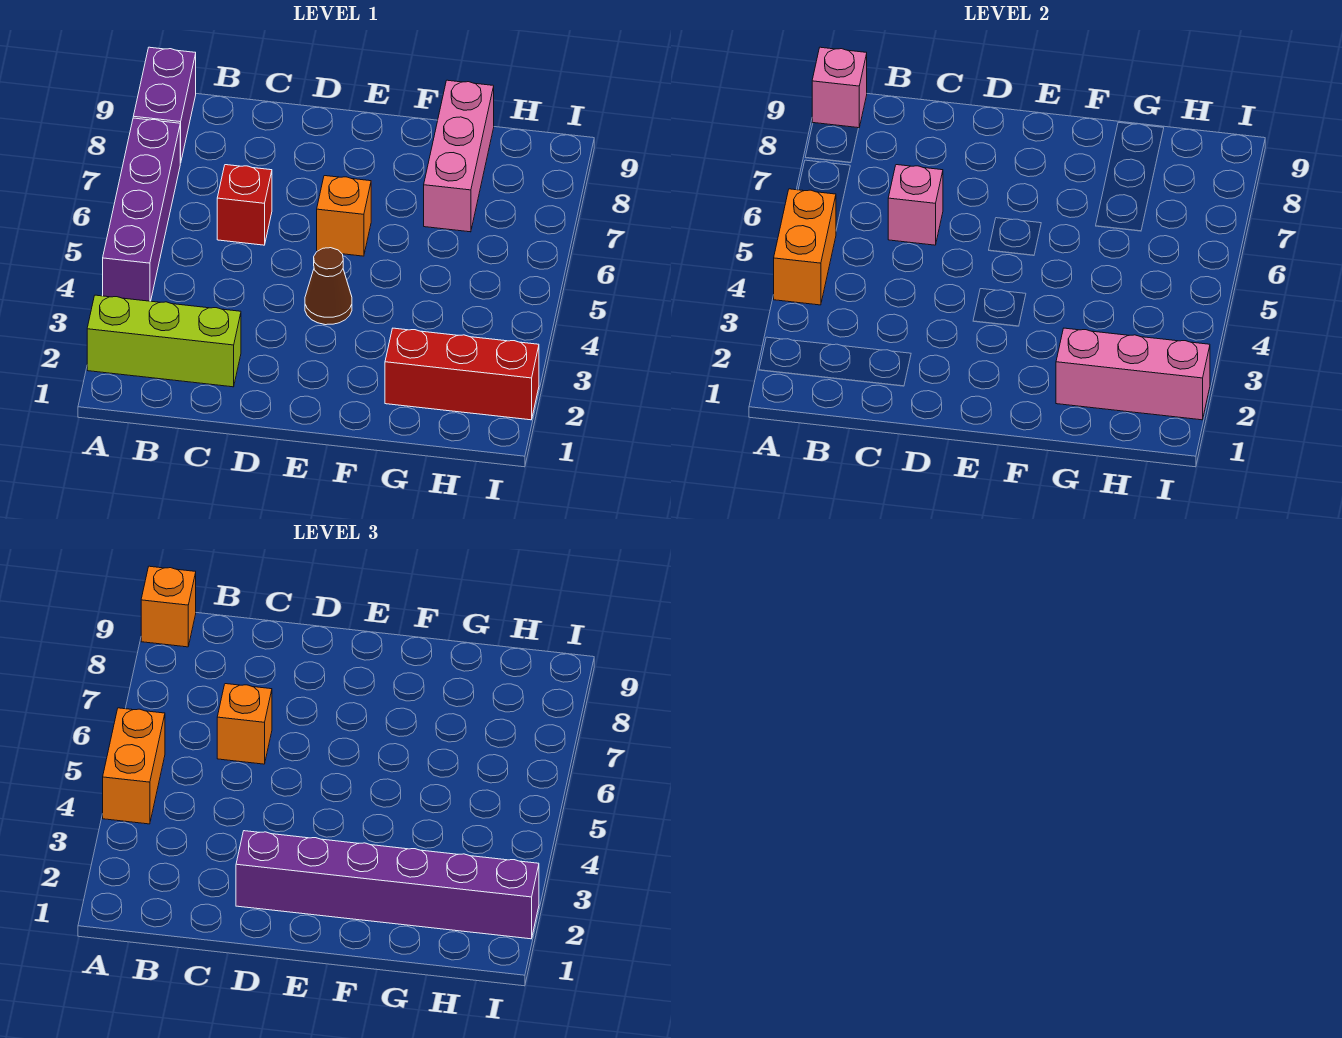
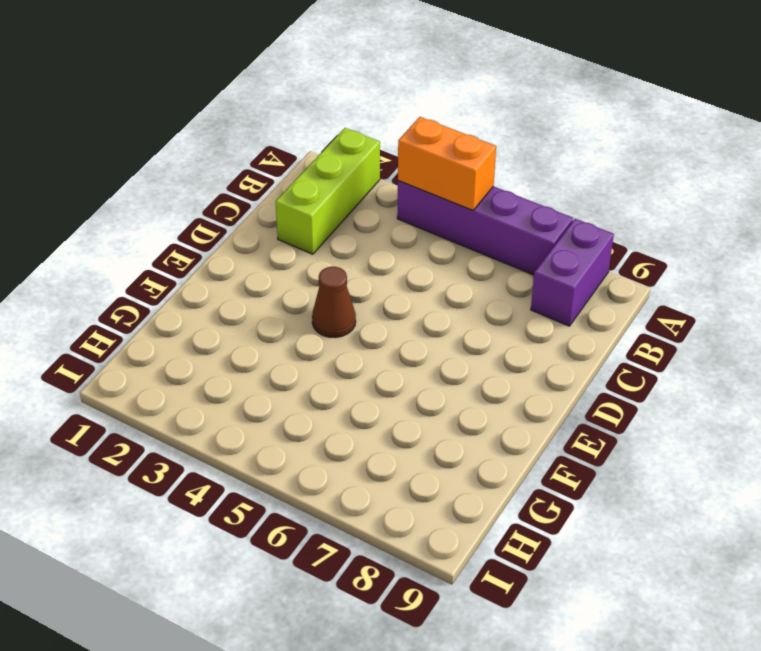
purple 1x2 brick [531,219,614,326] -> purple 1x2 brick turned to [133,47,196,163]
none -> red 1x1 brick [217,165,272,245]
none -> orange 1x1 brick [317,176,371,256]
none -> red 1x3 brick [385,328,539,420]

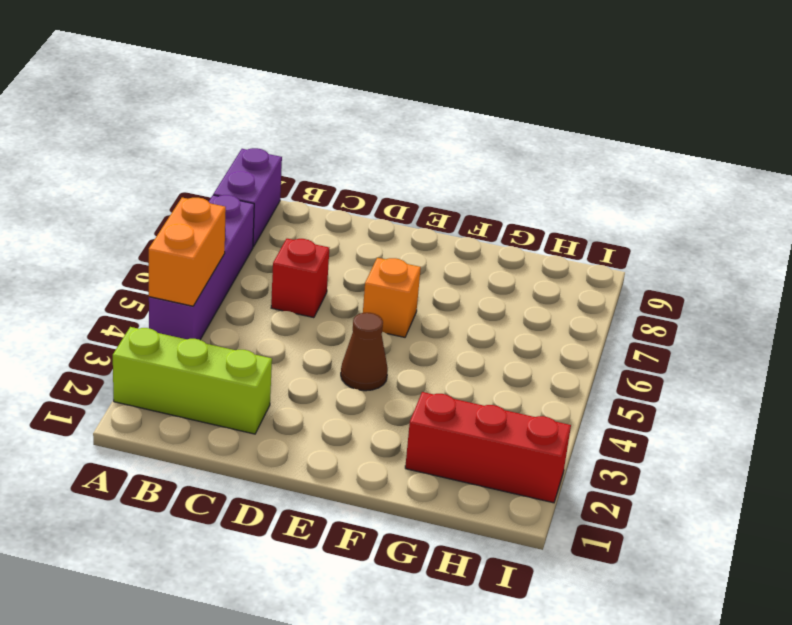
none -> pink 1x3 brick [424,80,494,232]
none -> pink 1x1 brick [812,47,867,128]
none -> pink 1x1 brick [888,165,943,245]

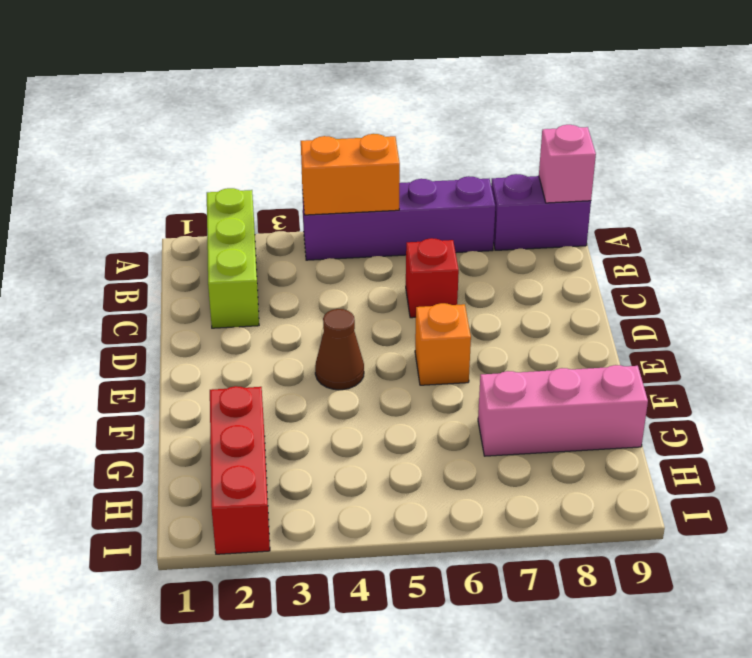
none -> pink 1x1 brick [888,165,943,245]
none -> pink 1x3 brick [1056,328,1210,420]
none -> orange 1x2 brick [103,708,165,824]

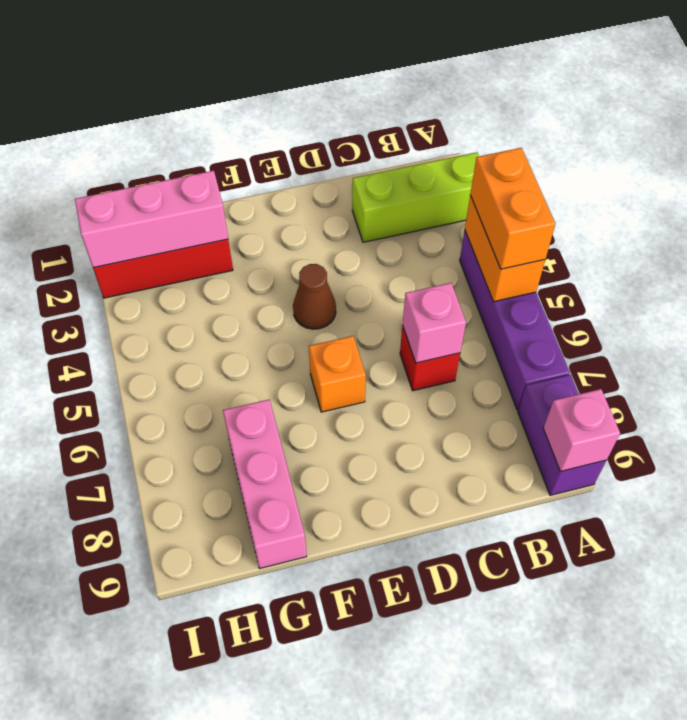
none -> orange 1x1 brick [141,566,196,647]
none -> orange 1x1 brick [217,684,272,764]
none -> purple 1x6 brick [236,831,539,939]

